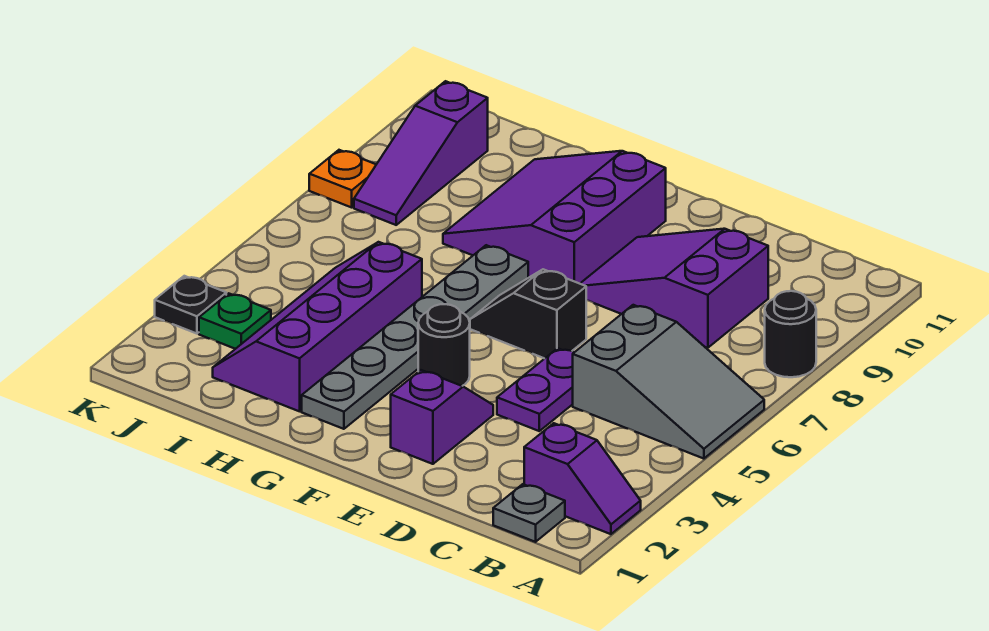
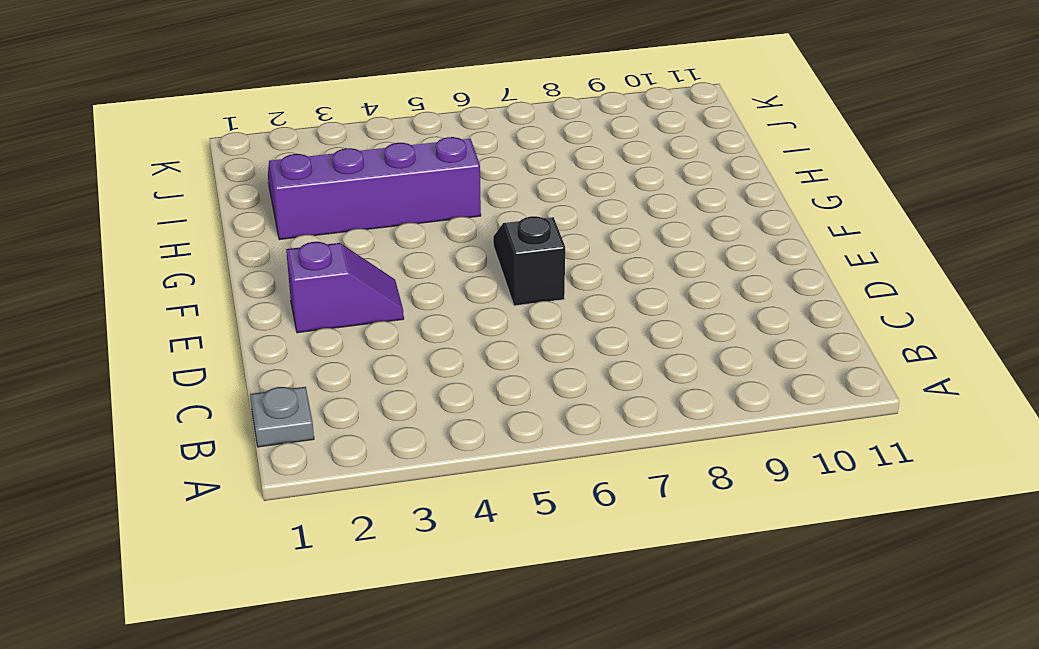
none -> purple 1x2 slope [524,423,641,534]
none -> grey 2x3 slope [573,305,764,459]
none -> black 1x1 round brick [765,291,816,377]

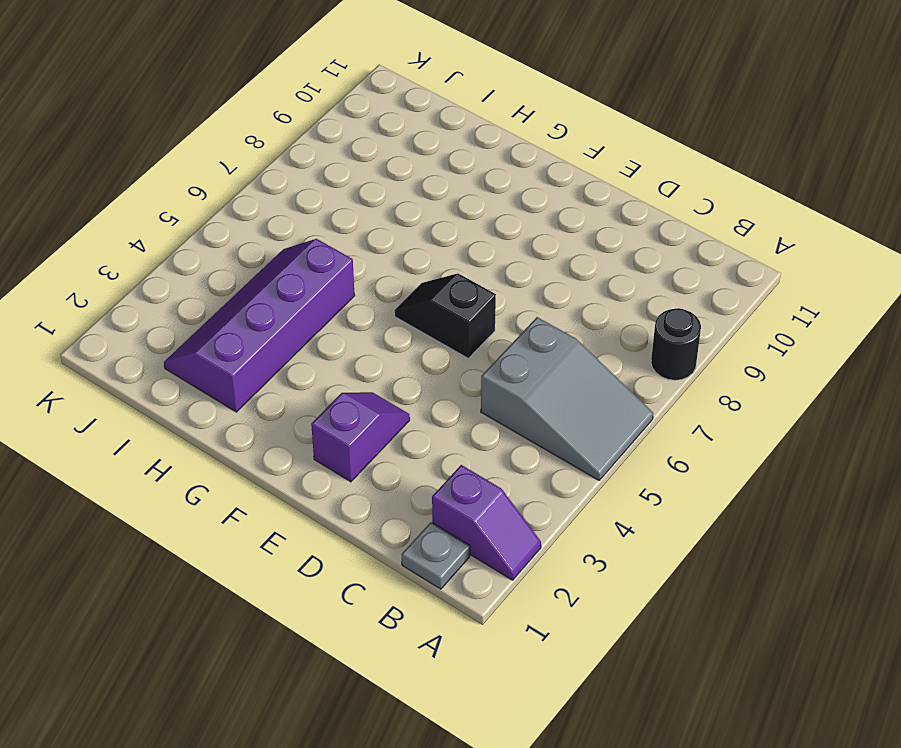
none -> purple 2x3 slope [580,229,768,348]
none -> purple 1x2 plate [497,348,574,431]
none -> black 1x1 round brick [418,304,470,386]

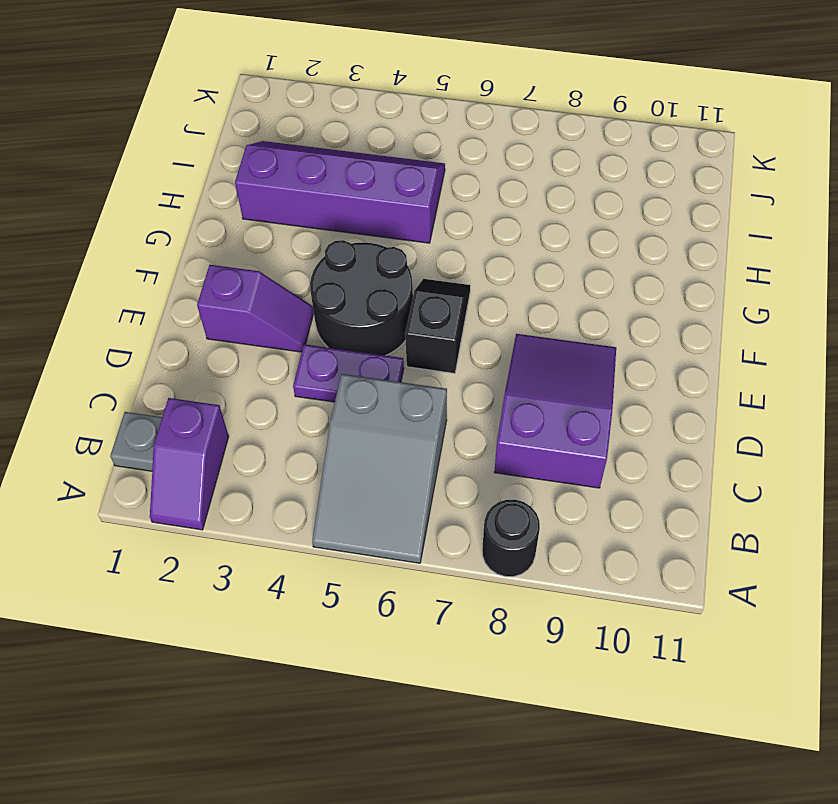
black 2x2 round brick [310,240,413,356] -> black 1x1 round brick [418,304,470,386]
none -> purple 3x3 slope [443,151,666,284]
none -> grey 1x6 plate [302,245,528,429]
none -> green 1x1 plate [199,293,271,349]

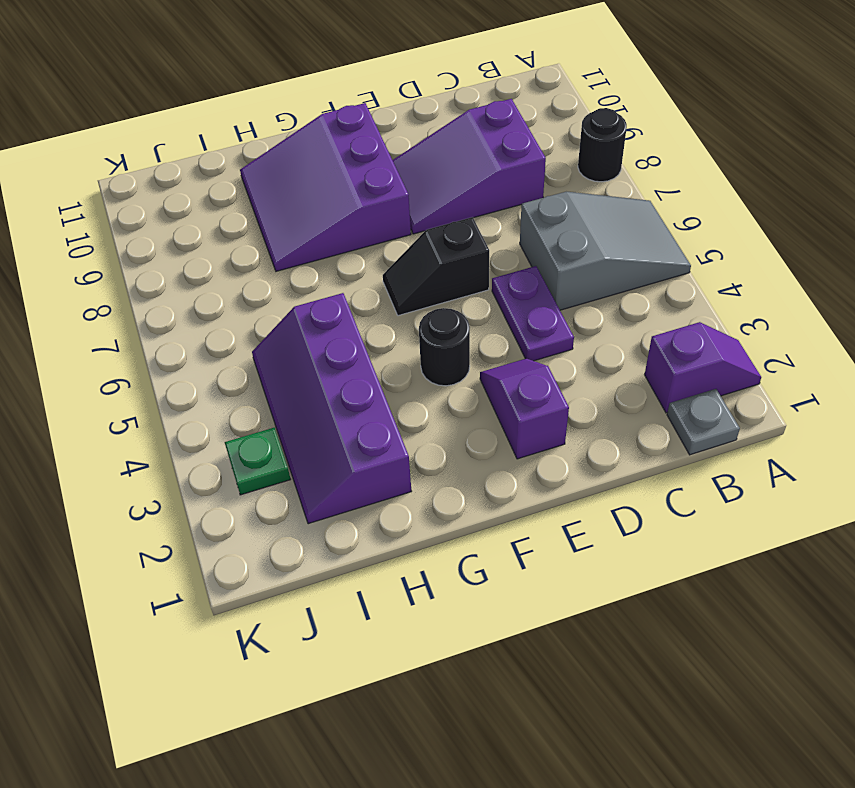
none -> grey 1x6 plate [302,245,528,429]
none -> purple 1x3 slope [354,81,488,225]
none -> black 1x1 plate [155,276,226,334]

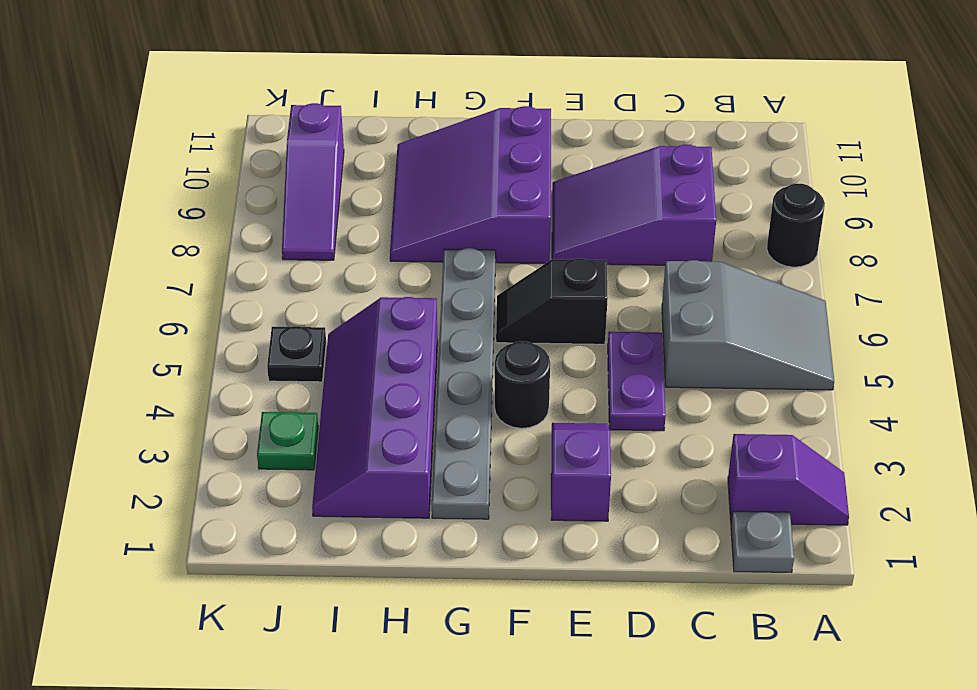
black 1x1 plate [267,326,326,382] -> black 1x1 plate moved to [155,276,226,334]
none -> orange 1x1 plate [309,150,376,207]

